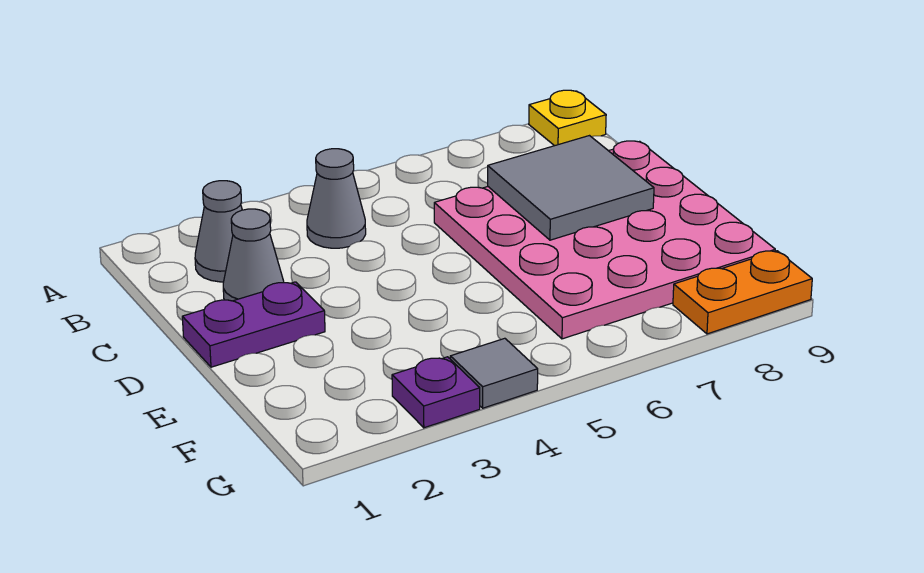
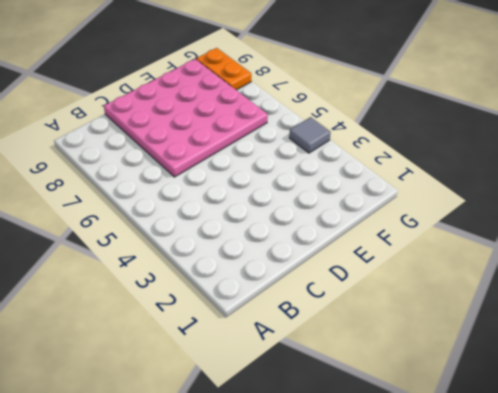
none -> yellow 1x1 plate [529,90,606,146]
none -> grey 1x1 cone [195,181,242,282]

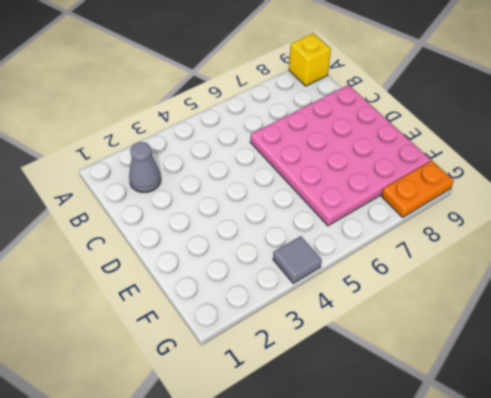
yellow 1x1 brick [289,33,331,86] -> yellow 1x1 plate [529,90,606,146]
none -> grey 1x1 cone [307,149,366,248]
none -> grey 1x1 cone [223,209,284,301]

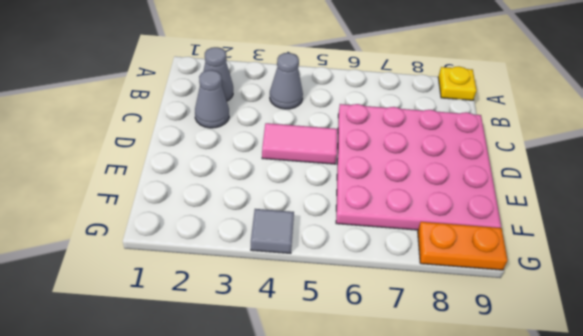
pink 1x2 tile [262,123,338,164] -> none
none -> purple 1x2 plate [182,282,325,367]
none -> purple 1x1 plate [392,357,480,428]

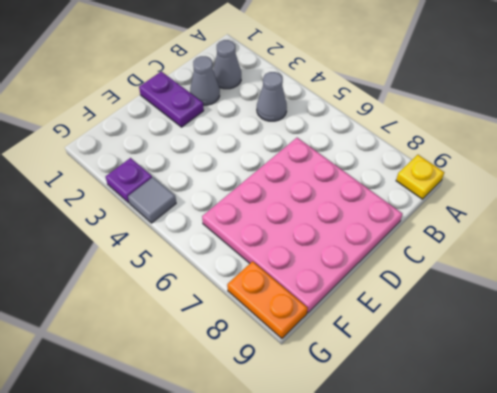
none -> grey 2x2 tile [488,136,654,240]

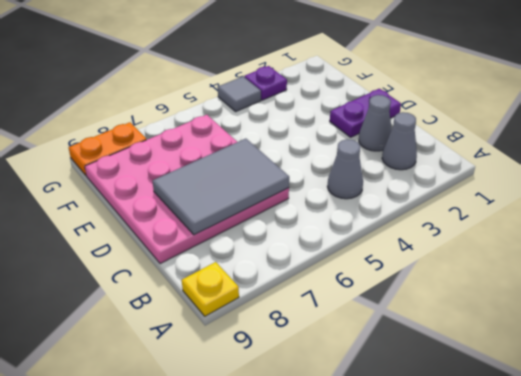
grey 2x3 tile [153,139,289,235] -> grey 2x2 tile [488,136,654,240]

